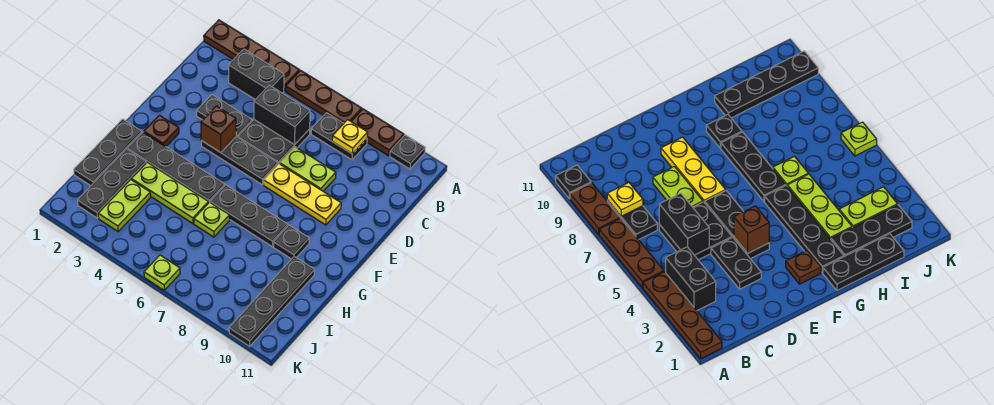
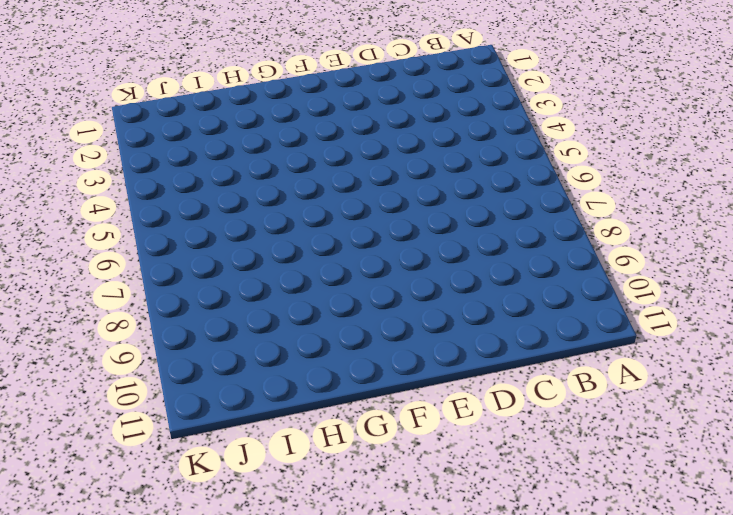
none -> brown 1x4 plate [204,20,300,91]
none -> brown 1x3 plate [286,70,362,123]
none -> brown 1x2 plate [351,109,404,156]

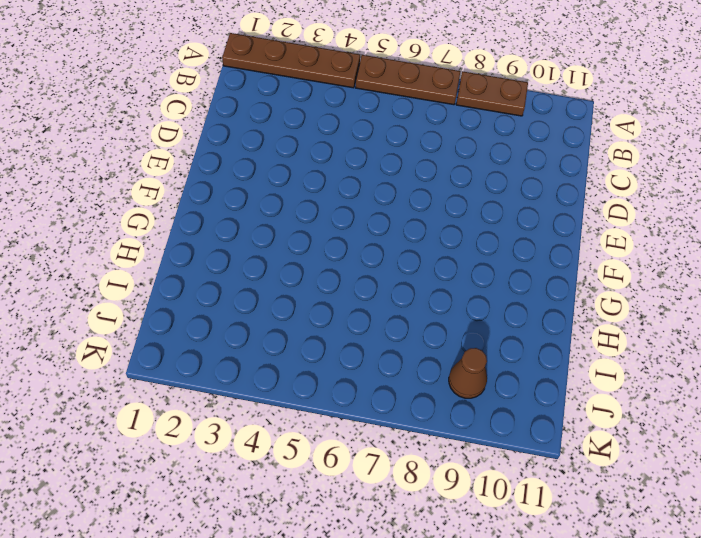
brown 1x1 cone [449,348,487,398] -> none
none -> black 1x1 plate [390,135,425,169]
none -> black 1x2 brick [229,49,284,100]
none -> black 1x2 plate [311,113,367,160]

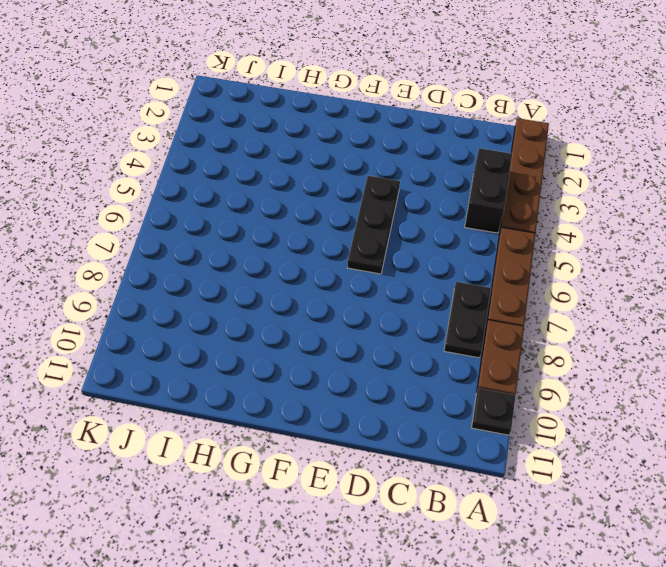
none -> black 2x2 plate [238,120,310,164]
none -> black 1x2 plate [197,95,252,137]
none -> lime 1x2 plate [280,147,336,191]

